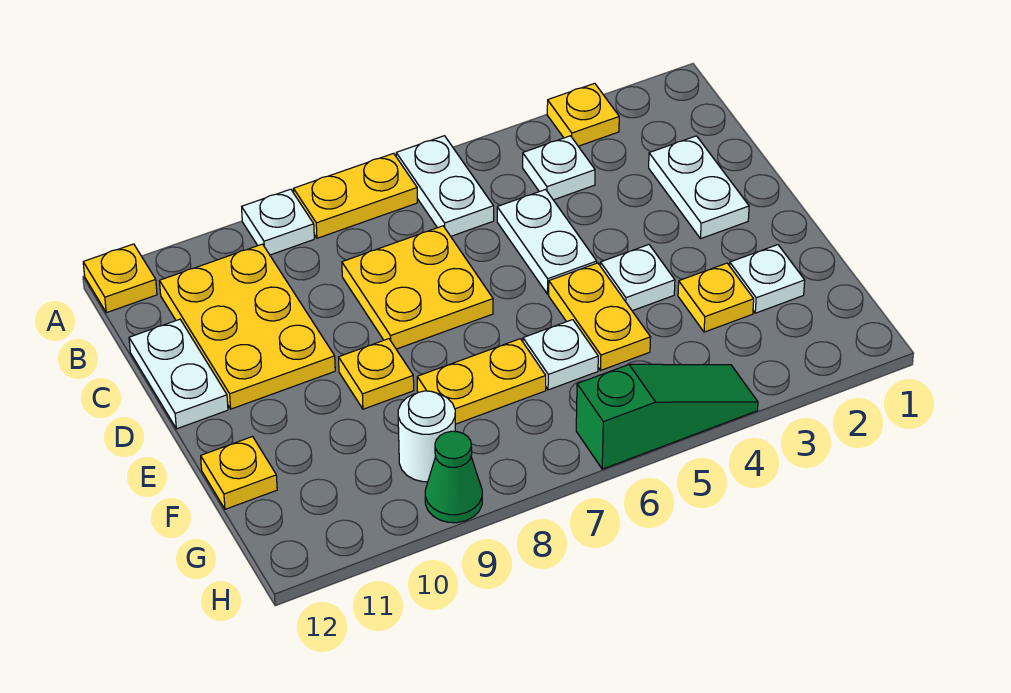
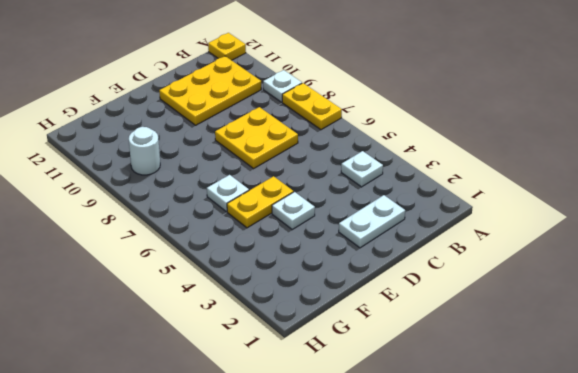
none -> yellow 1x1 plate [547,83,619,146]
none -> white 1x2 plate [396,136,494,236]
none -> white 1x2 plate [497,189,597,294]

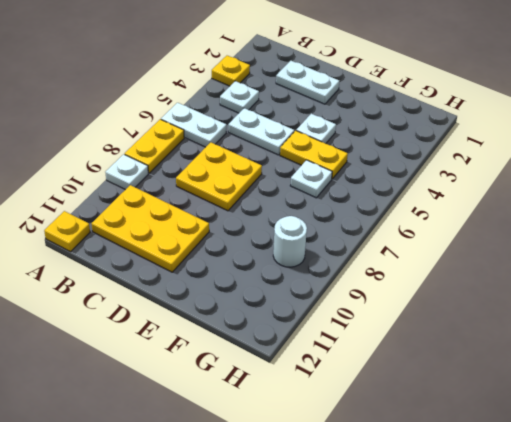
none -> white 1x2 plate [129,319,228,429]
none -> yellow 1x1 plate [338,339,414,409]
none -> white 1x1 plate [730,245,805,313]

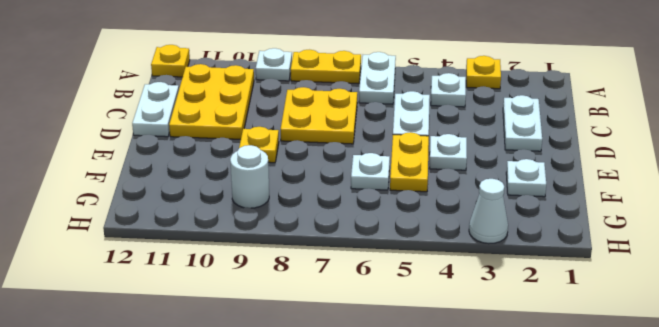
white 1x1 cone [469,179,508,244] -> none
none -> yellow 1x1 plate [678,263,754,332]
none -> yellow 1x2 plate [417,339,546,424]
none -> yellow 1x1 plate [201,437,277,509]

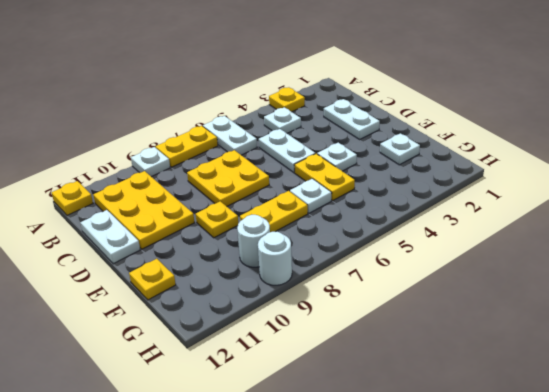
white 1x1 round brick [258,232,292,285] -> green 1x1 cone [425,431,482,523]
none -> yellow 1x1 plate [678,263,754,332]
none -> green 1x3 slope [576,364,758,469]

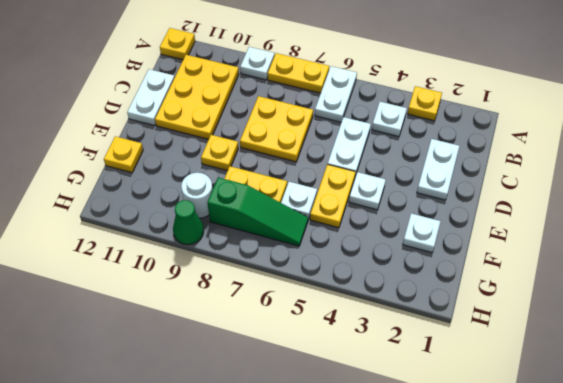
green 1x3 slope [207,177,308,246] -> green 1x3 slope moved to [576,364,758,469]
none -> yellow 1x1 plate [678,263,754,332]

